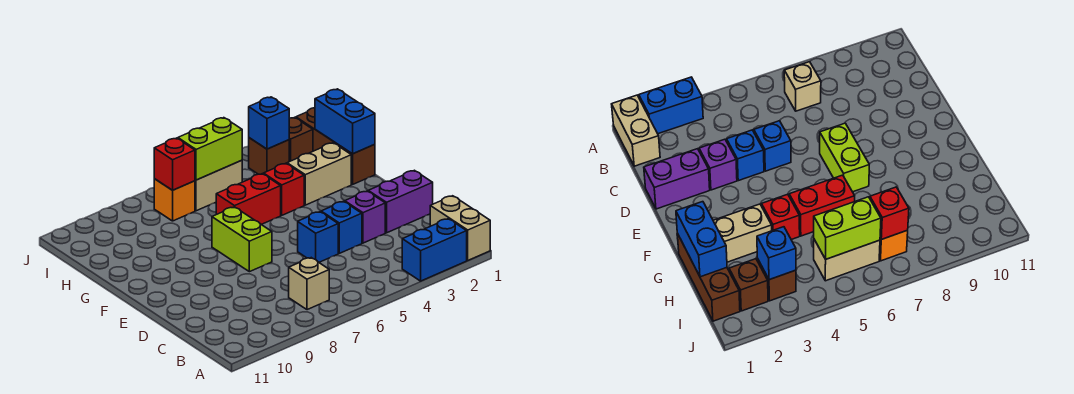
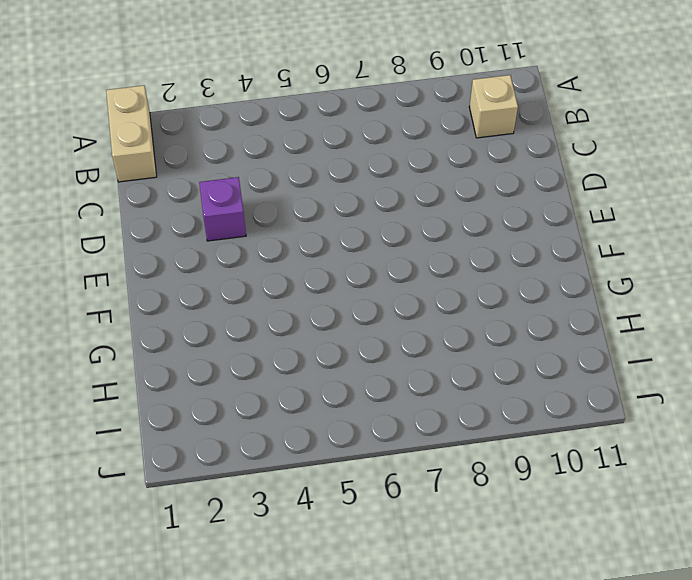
tan 1x1 brick [469,75,518,138] -> tan 1x1 brick moved to [289,258,329,310]
none -> blue 1x2 brick [402,219,467,281]
none -> purple 1x2 brick [368,170,433,233]
none -> blue 1x1 brick [321,201,362,253]

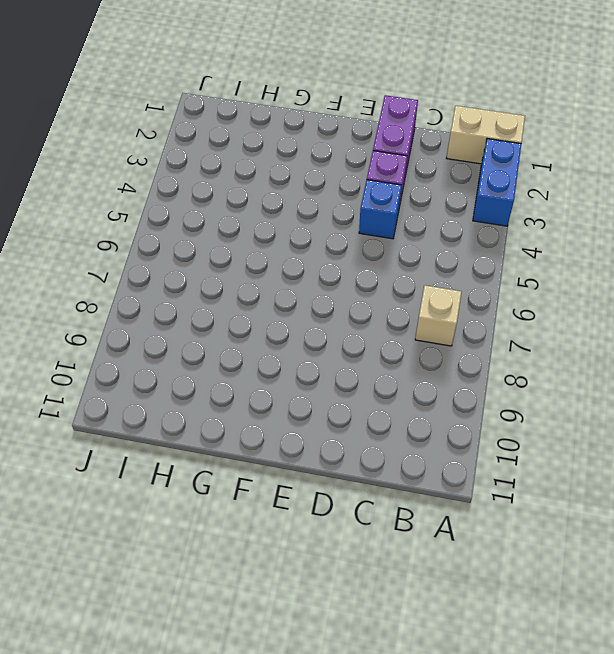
none -> blue 1x1 brick [298,212,338,262]
none -> lime 1x2 brick [212,207,272,272]
none -> brown 1x3 brick [296,108,375,184]

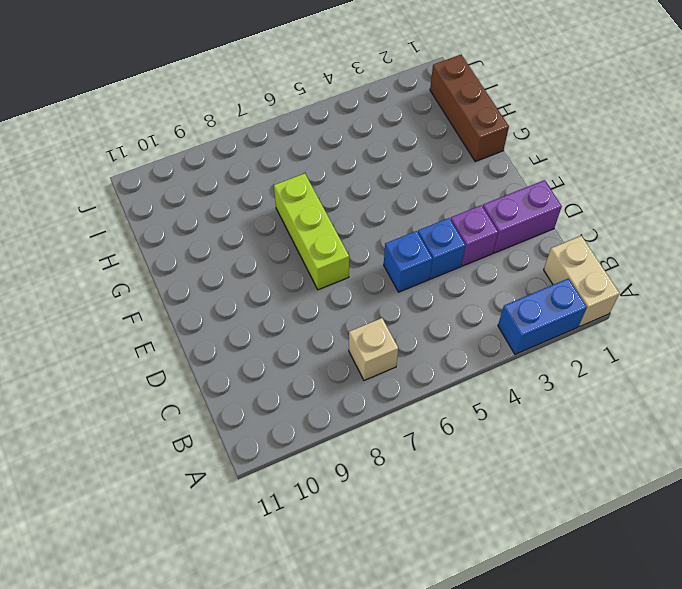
lime 1x3 brick [274,174,349,290] -> lime 1x2 brick [212,207,272,272]
none -> tan 1x2 brick [287,143,351,205]
none -> red 1x1 brick [263,163,304,215]
none -> red 1x2 brick [216,174,281,224]

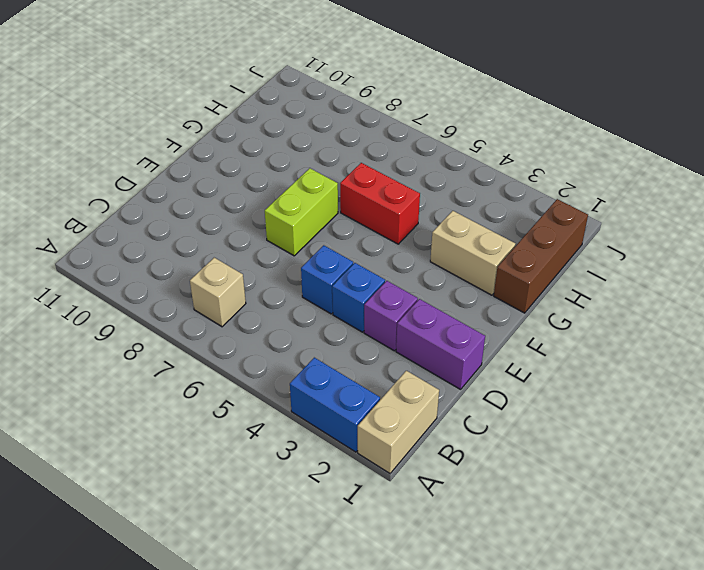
none -> red 1x1 brick [263,163,304,215]
none -> brown 1x1 brick [289,117,313,162]
none -> brown 1x1 brick [249,138,289,174]

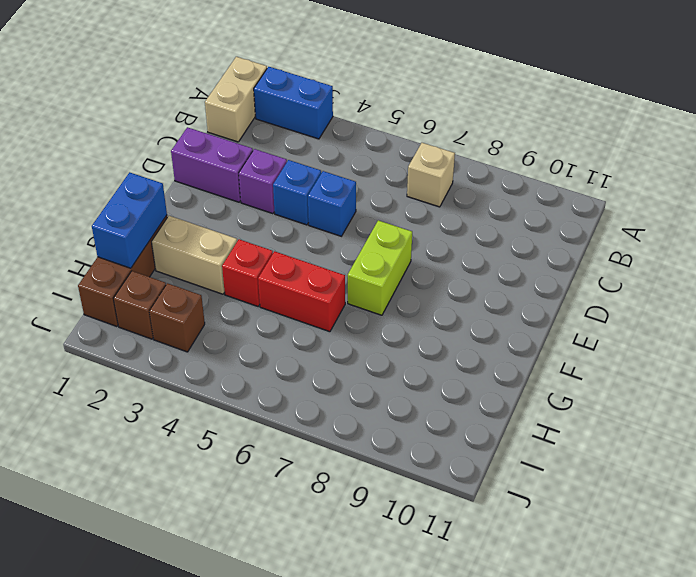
none -> tan 1x2 brick [195,160,242,211]
none -> orange 1x1 brick [154,179,195,221]
none -> blue 1x1 brick [249,97,289,149]

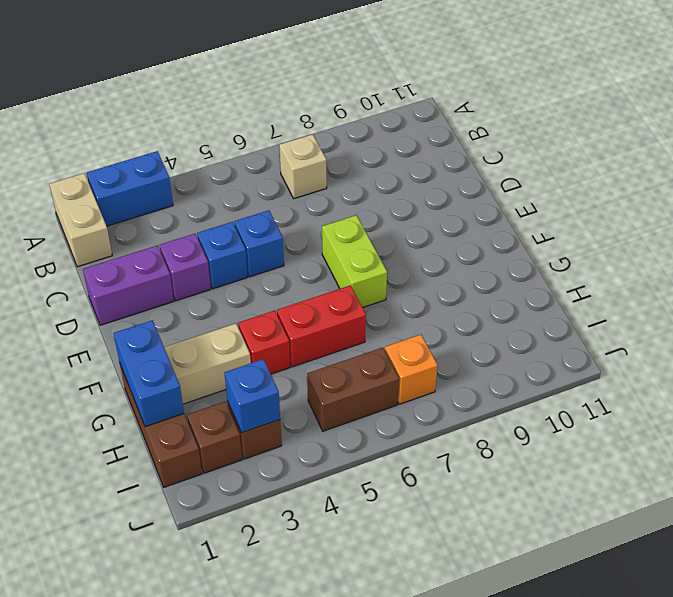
brown 1x2 brick [307,348,399,431] -> tan 1x2 brick [195,160,242,211]
none -> lime 1x2 brick [178,118,242,180]
none -> red 1x1 brick [154,138,195,190]

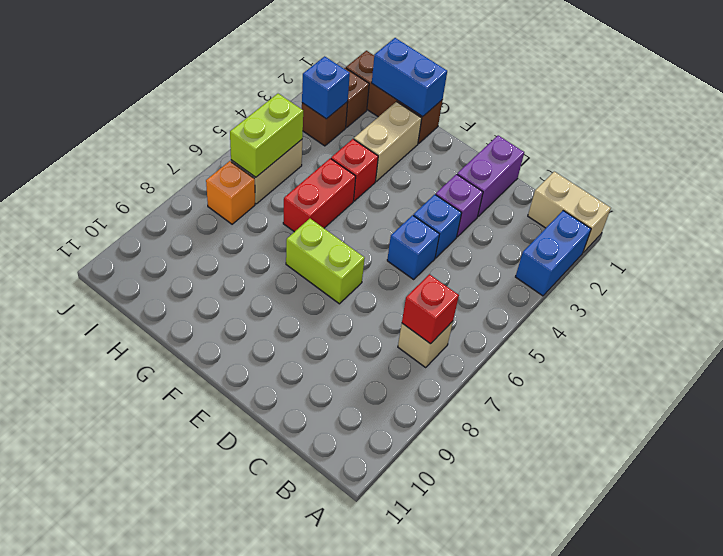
red 1x1 brick [402,274,459,344] -> red 1x1 brick moved to [154,138,195,190]

